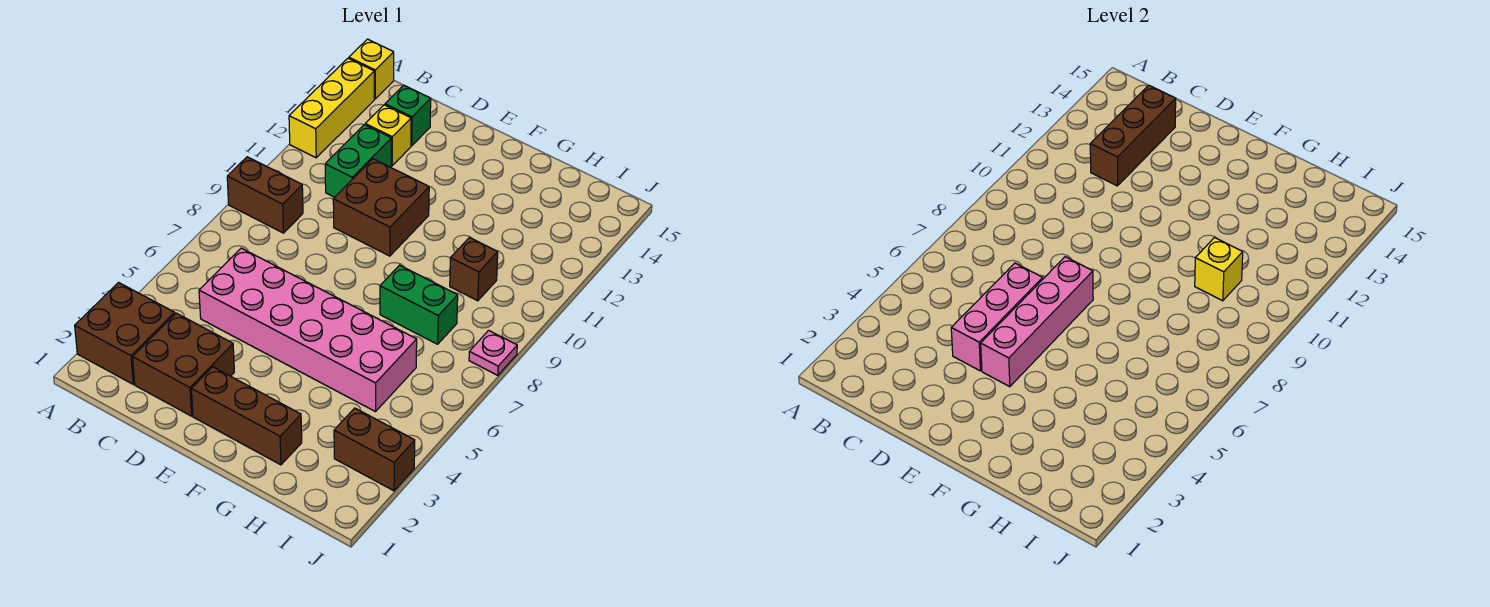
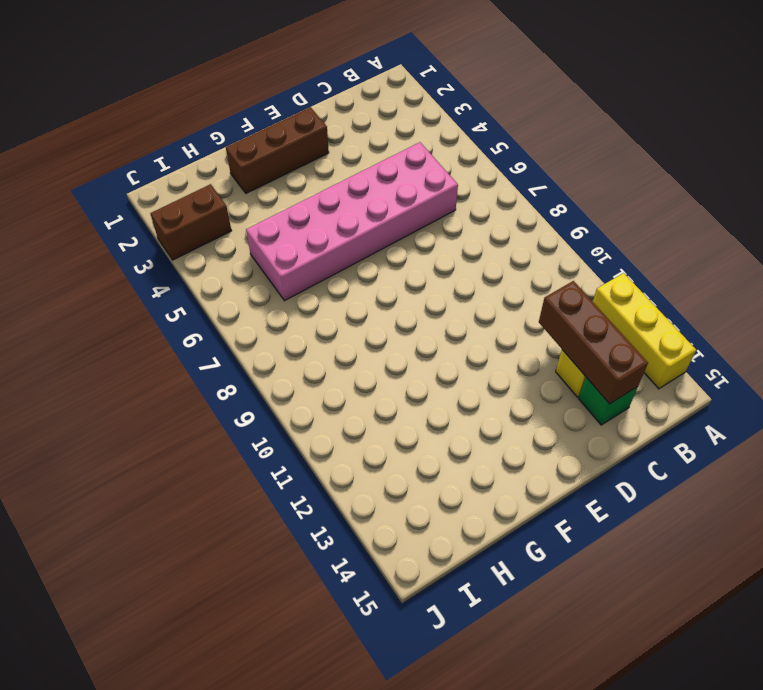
none -> brown 2x2 brick [75,283,175,384]
none -> brown 1x2 brick [227,157,303,233]
none -> yellow 1x1 brick [349,39,394,99]

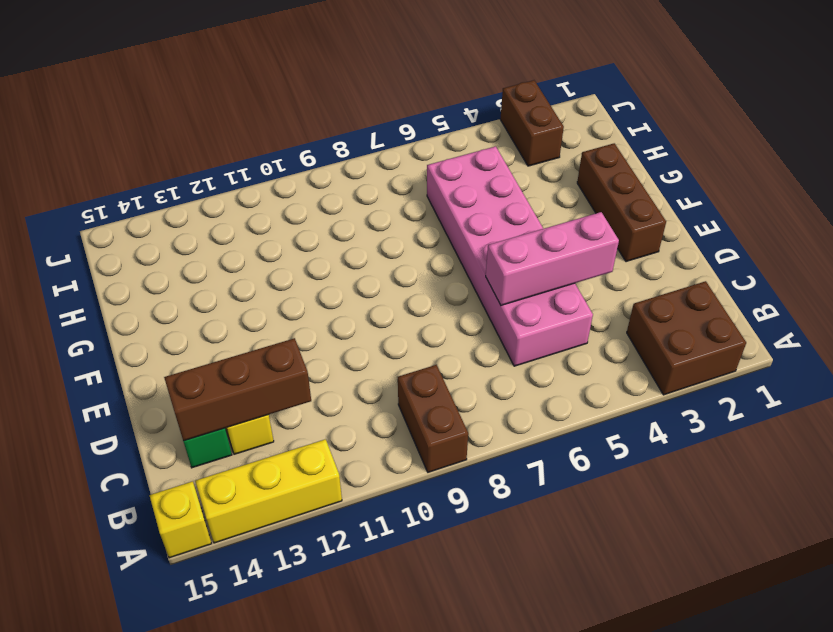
none -> brown 2x2 brick [133,313,234,416]
none -> green 1x2 brick [325,125,391,197]
none -> brown 2x2 brick [333,159,429,256]

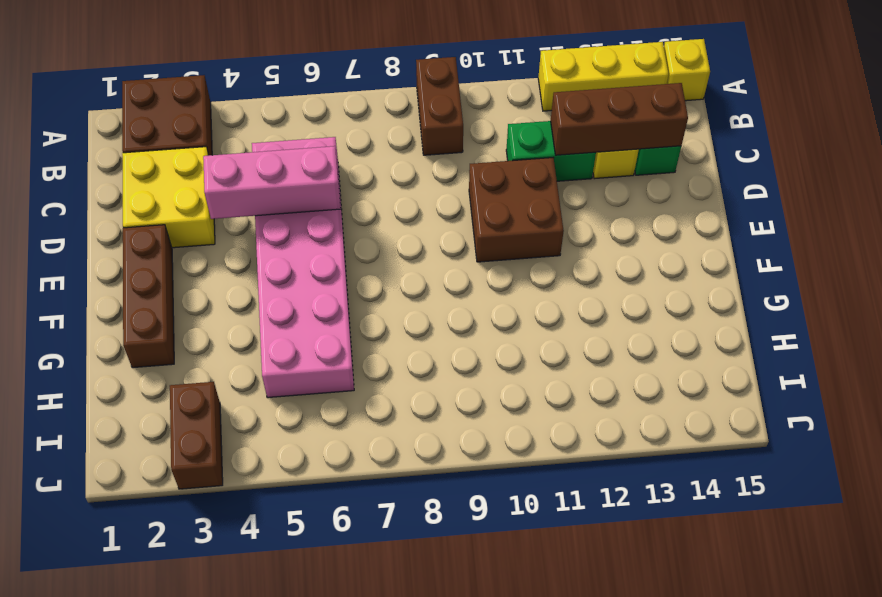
yellow 2x2 brick [122,147,215,248] -> brown 2x2 brick [133,313,234,416]
none -> green 1x2 brick [380,265,458,344]
none -> brown 1x1 brick [450,238,498,301]
none -> pink 1x1 plate [469,330,517,375]

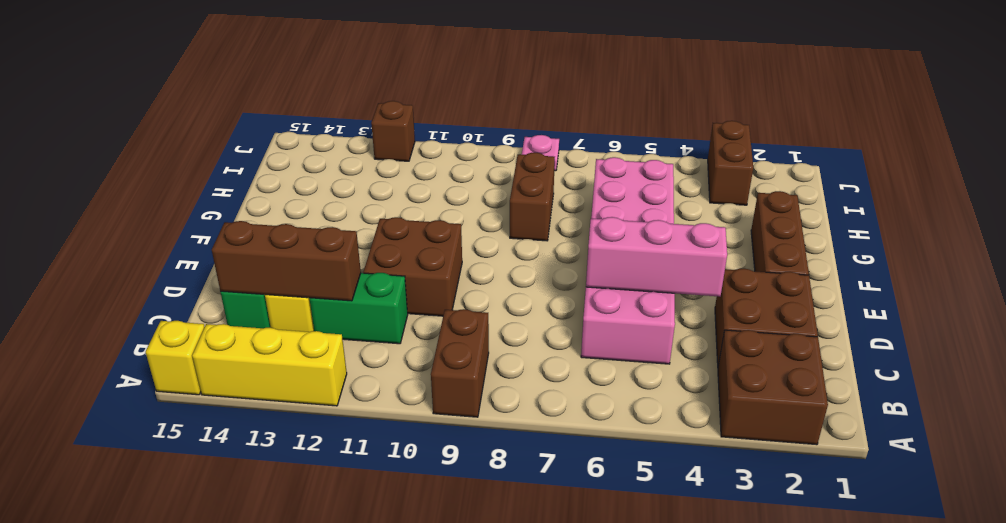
brown 1x2 brick [510,153,555,241] -> green 1x2 brick [380,265,458,344]
brown 1x1 brick [371,101,415,161] -> brown 1x1 brick moved to [450,238,498,301]
none -> pink 1x4 brick [981,257,1093,387]
none -> yellow 1x1 brick [1195,238,1243,301]

